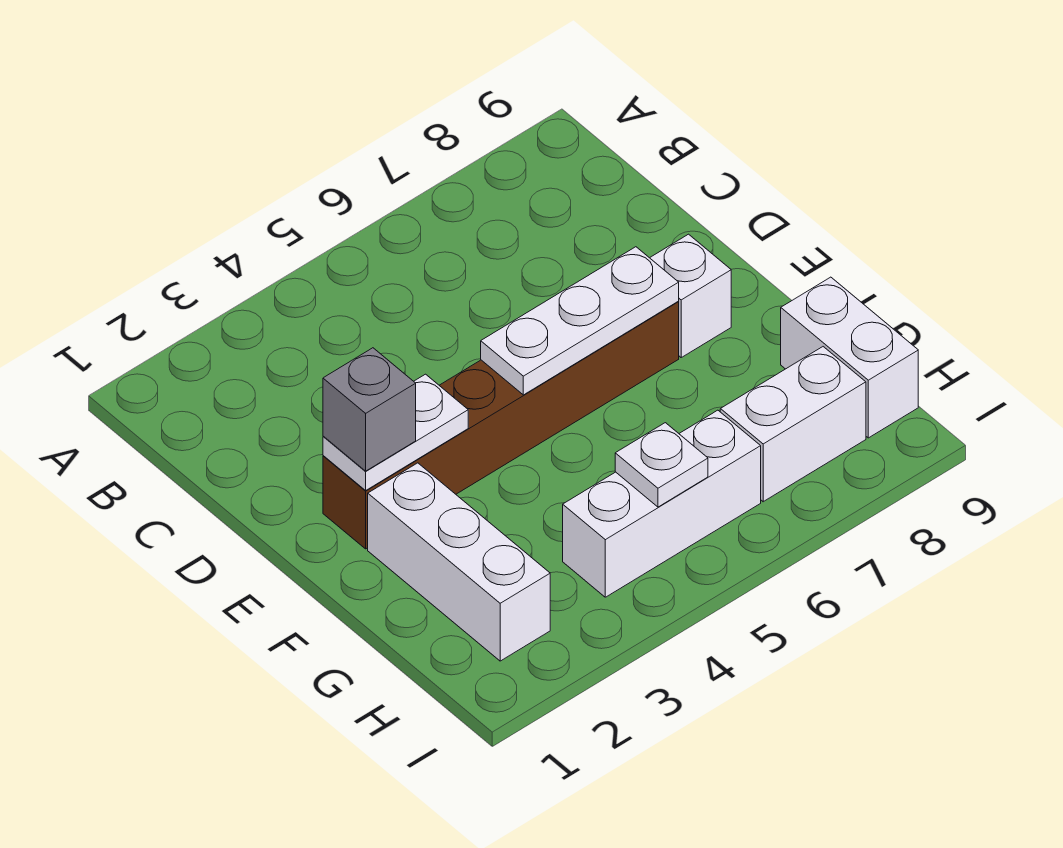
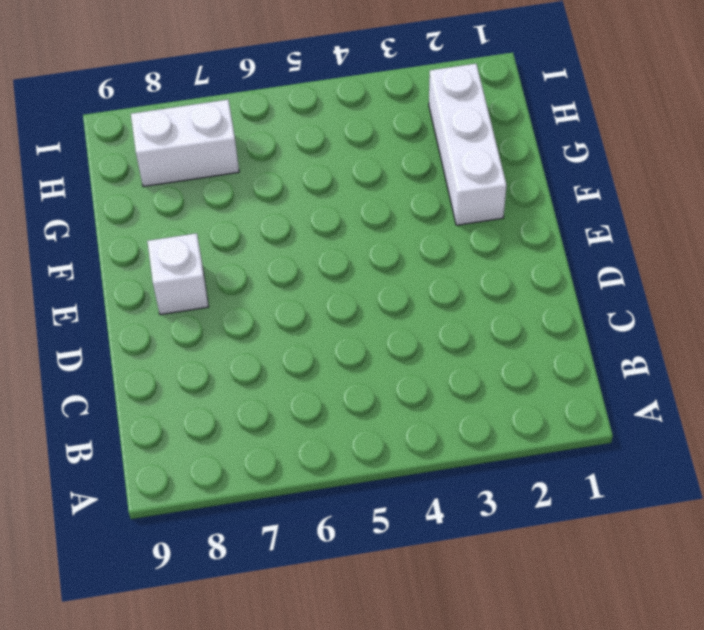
none -> brown 1x6 brick [323,302,679,549]
none -> white 1x2 brick [781,277,918,438]

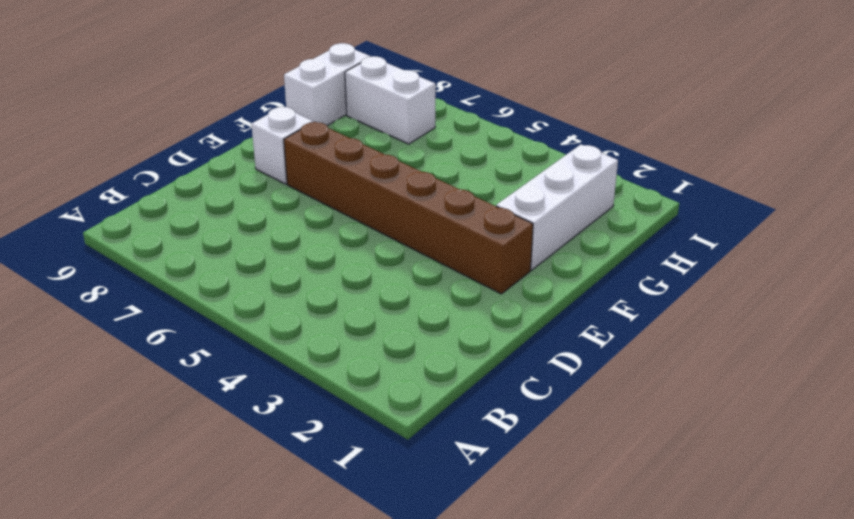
none -> white 1x3 brick [563,410,761,597]
none -> white 1x2 plate [323,374,468,490]

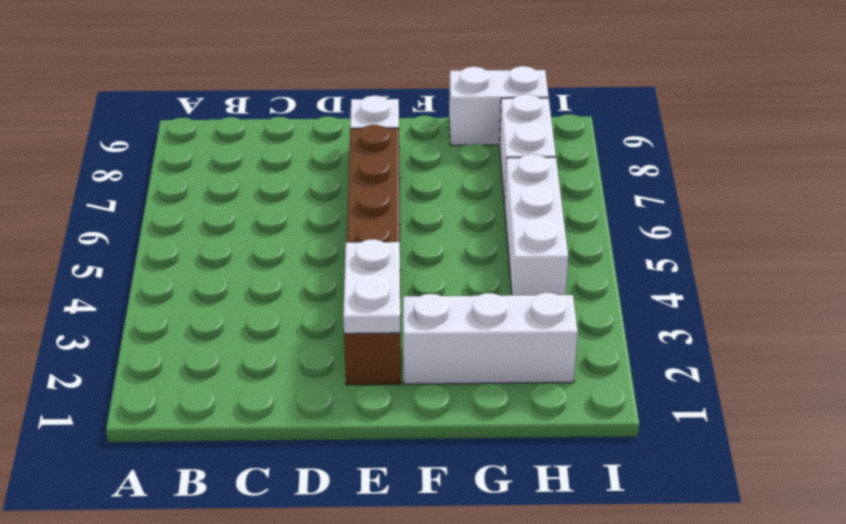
none -> white 1x3 plate [481,247,679,395]
none -> white 1x1 plate [615,423,708,507]

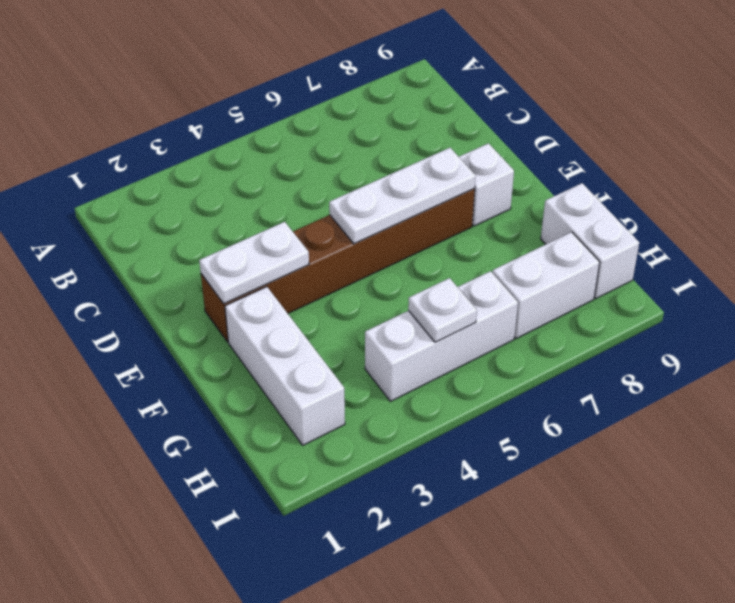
none -> grey 1x1 brick [323,348,416,471]

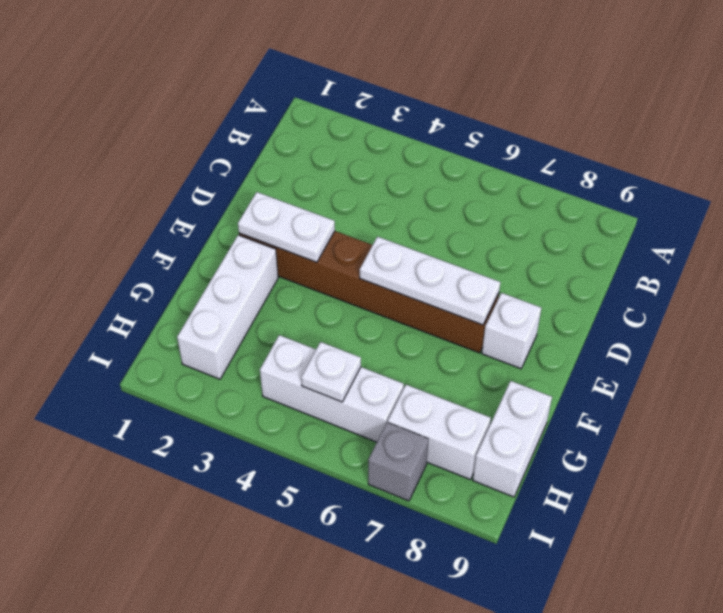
grey 1x1 brick [368,422,429,501] -> grey 1x1 brick moved to [323,348,416,471]

